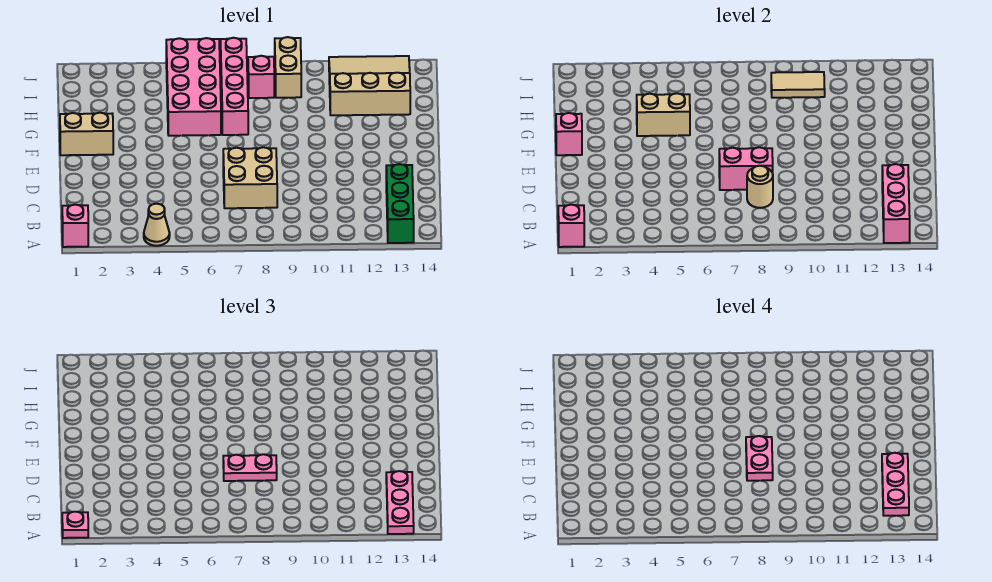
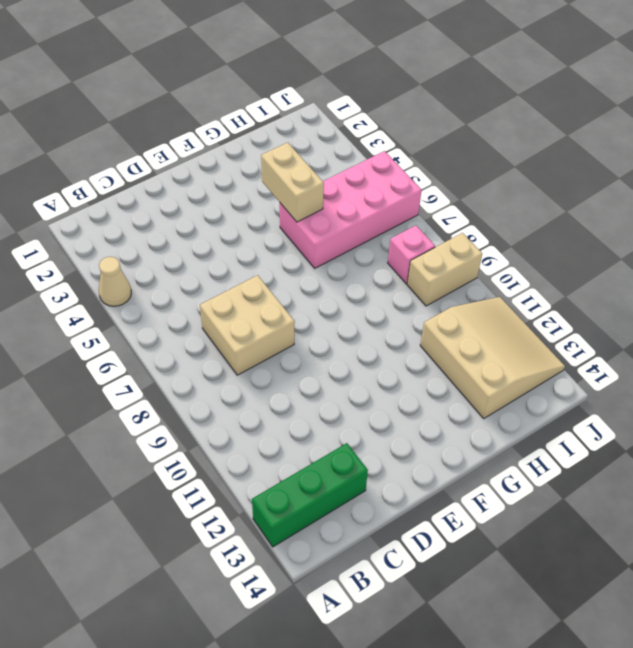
none -> pink 1x1 brick [62,205,88,247]
none -> tan 1x2 brick [60,113,113,155]
none -> pink 1x4 brick [221,38,248,135]

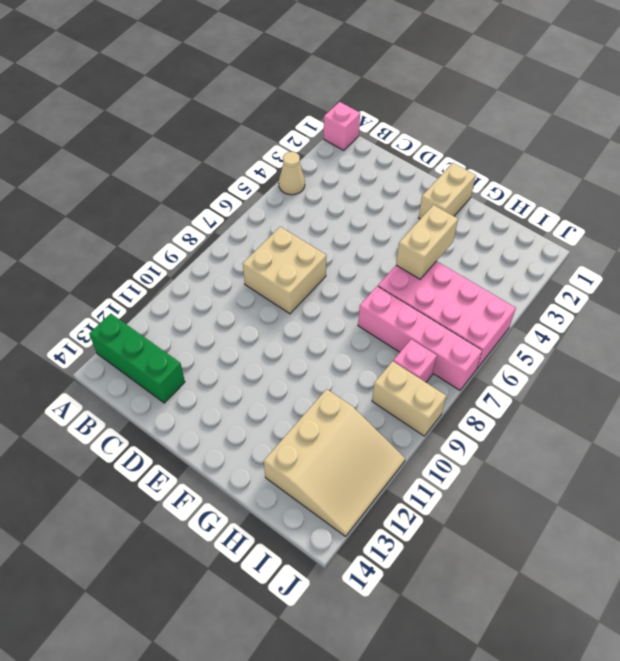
none -> pink 1x1 brick [558,205,584,247]
none -> pink 1x3 brick [882,164,910,243]
none -> tan 1x1 round brick [747,166,773,208]

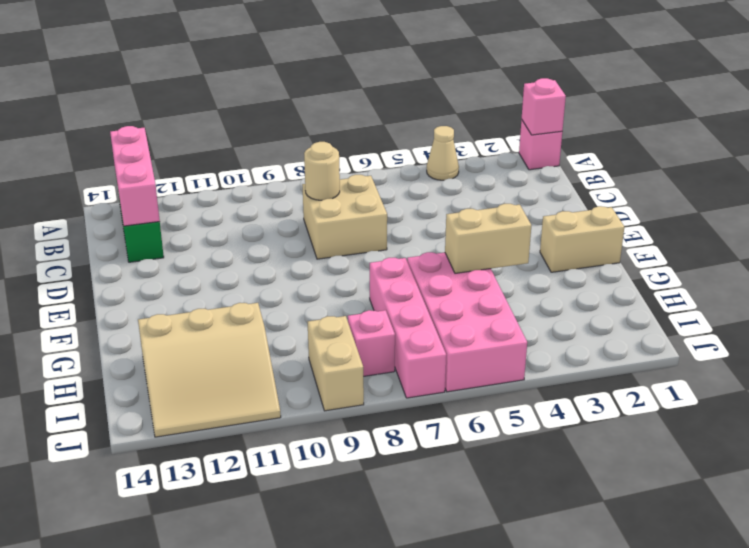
none -> pink 1x2 brick [719,147,773,190]
none -> pink 1x1 brick [556,113,582,155]
none -> tan 1x2 tile [771,72,825,98]

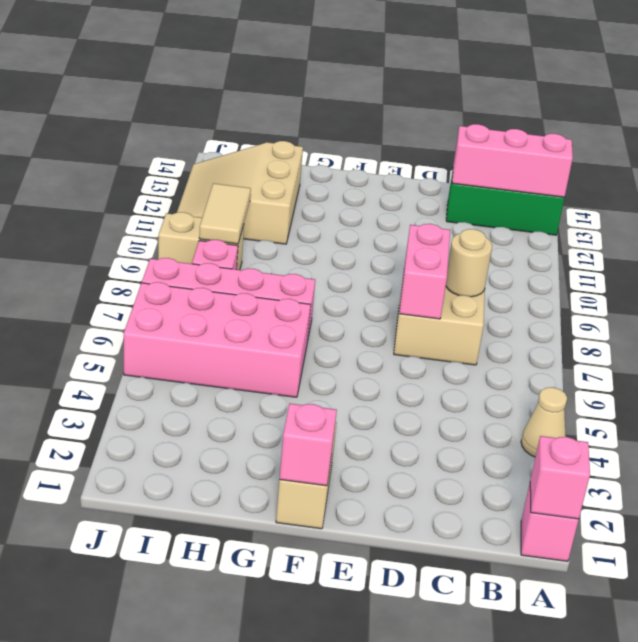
none -> tan 1x2 brick [637,93,690,136]
none -> pink 1x1 plate [62,512,88,538]
none -> pink 1x3 plate [386,471,414,534]

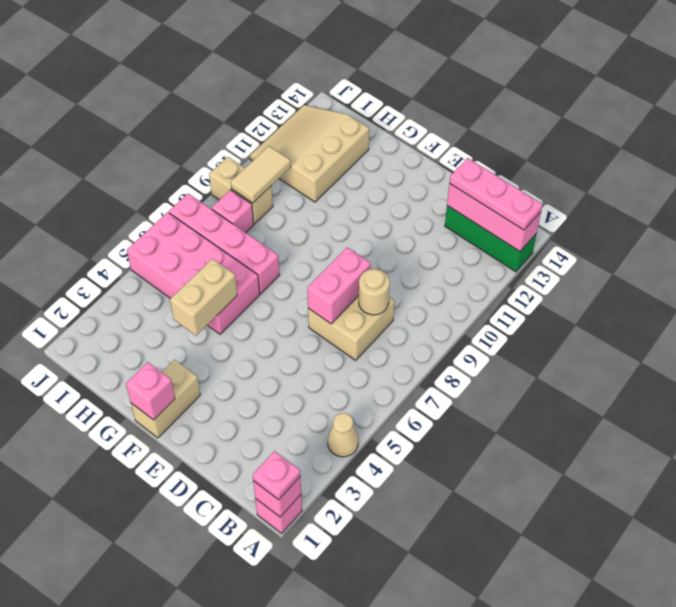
none -> pink 1x2 plate [223,454,277,481]
none -> pink 1x3 plate [882,453,909,516]
none -> pink 1x2 plate [746,436,773,481]

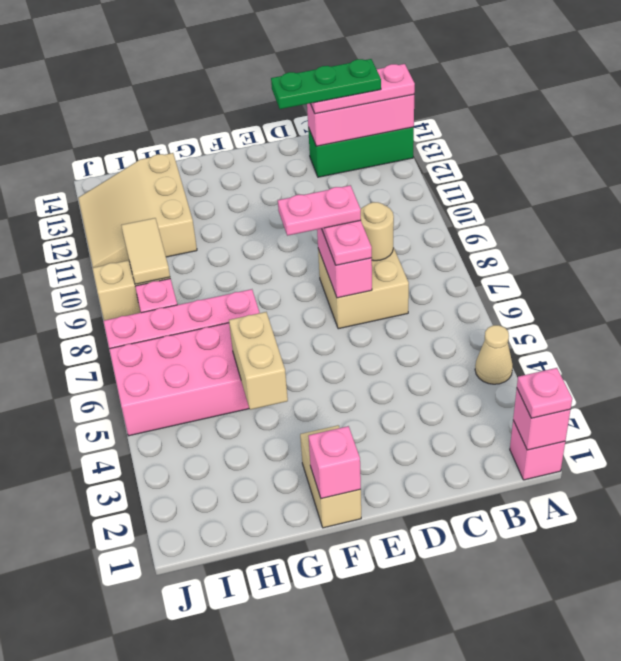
green 1x3 plate [271,59,381,109] -> pink 1x3 plate [882,453,909,516]

